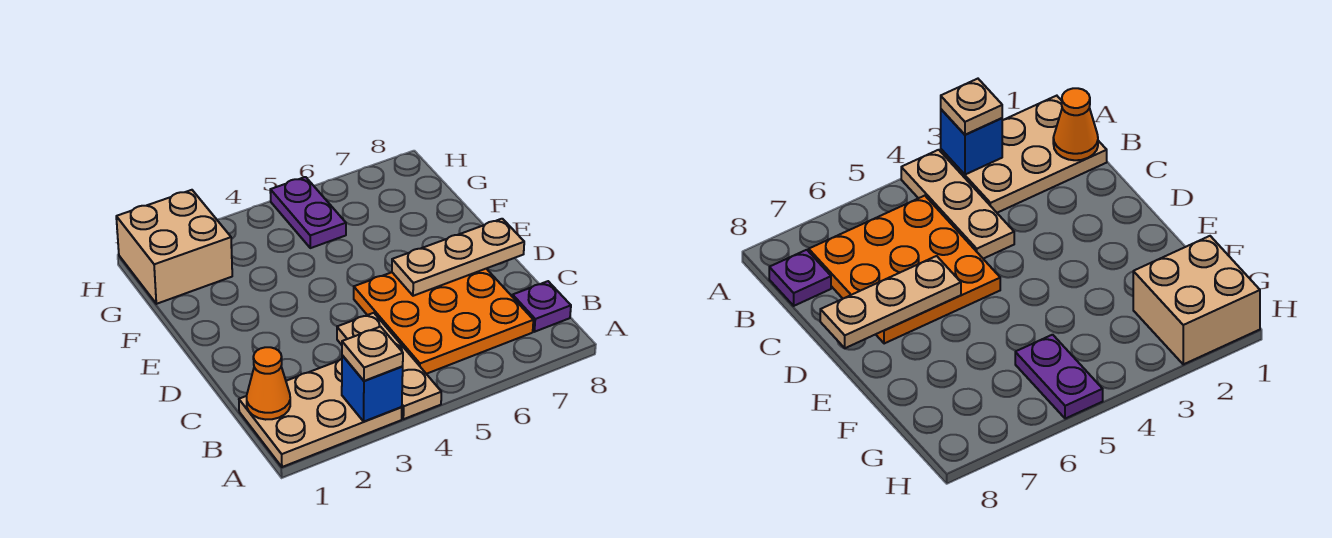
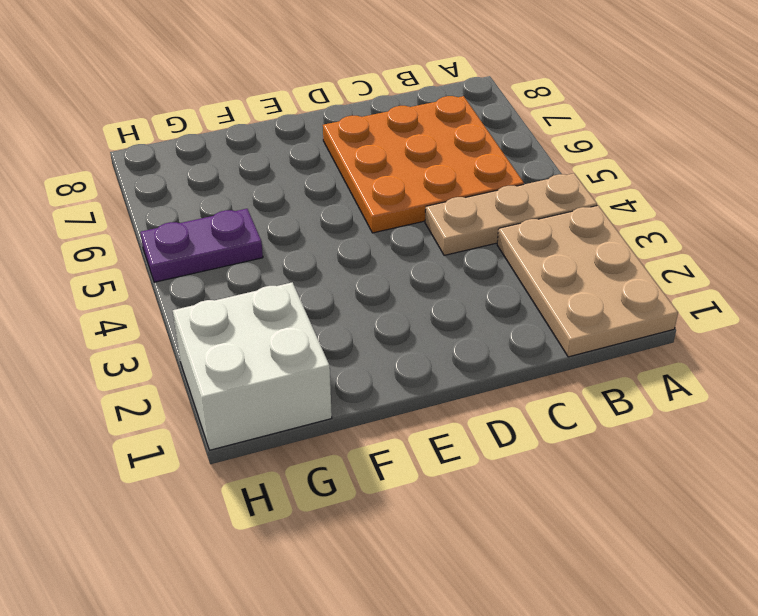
white 2x2 brick [173,282,332,450] -> tan 2x2 brick [116,190,232,304]
none -> purple 1x1 plate [513,281,571,332]
none -> blue 1x1 brick [342,355,403,421]

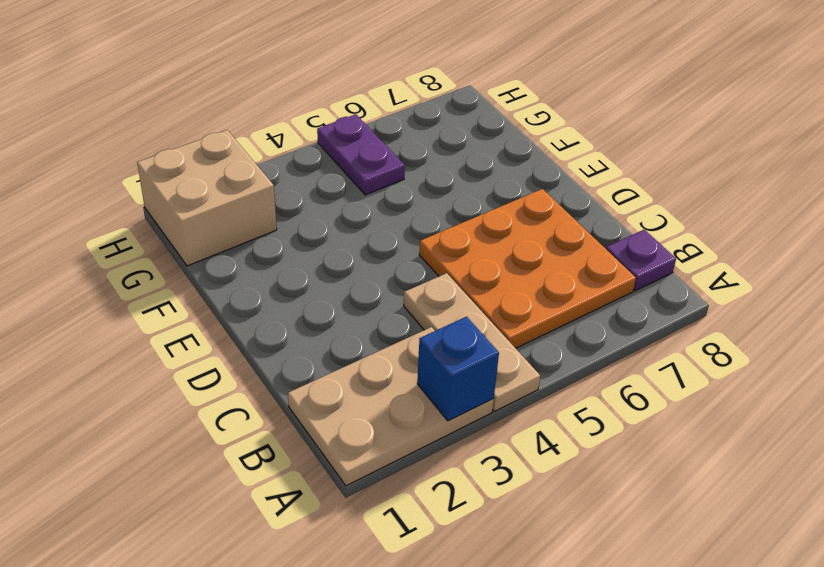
none -> orange 1x1 cone [247,347,290,420]
none -> tan 1x3 plate [392,219,524,296]

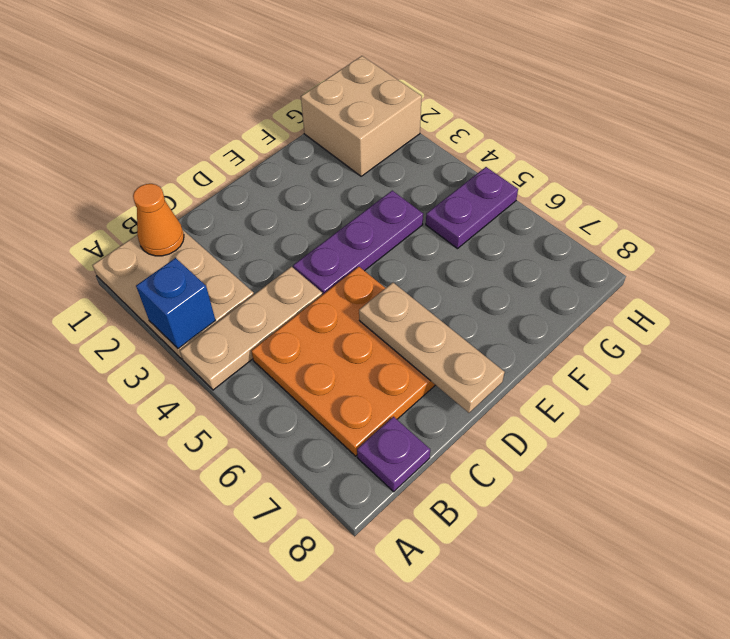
purple 1x3 plate [293,191,423,295] -> none
none -> tan 1x1 plate [342,327,403,381]

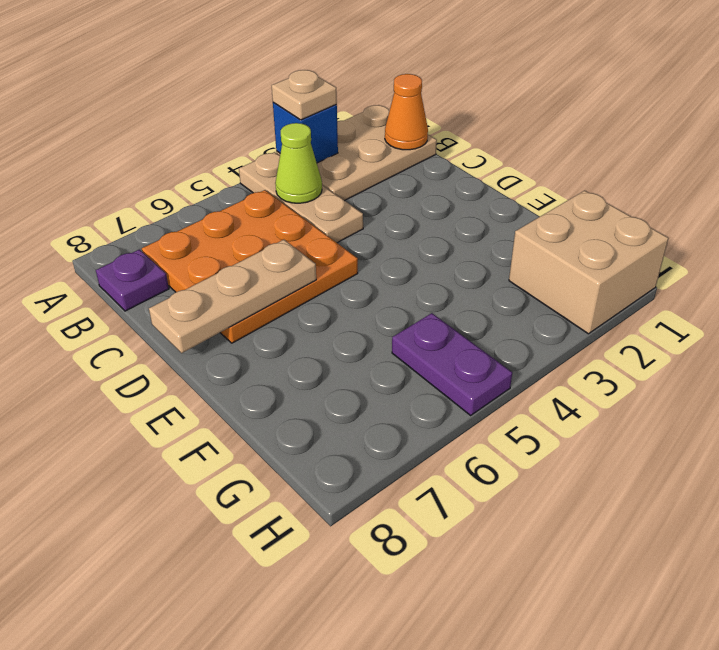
lime 1x1 cone [275,123,322,203] -> none

